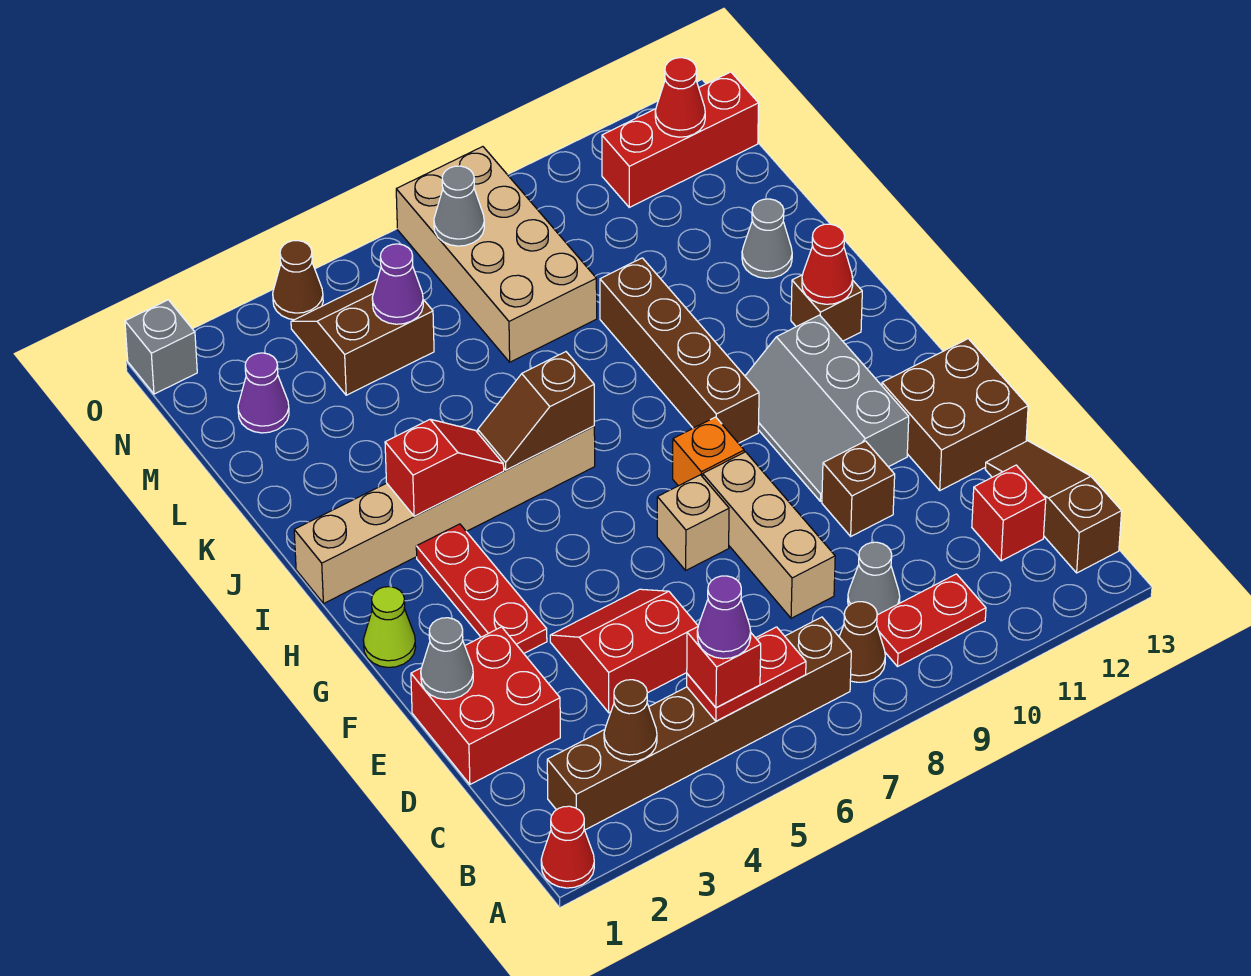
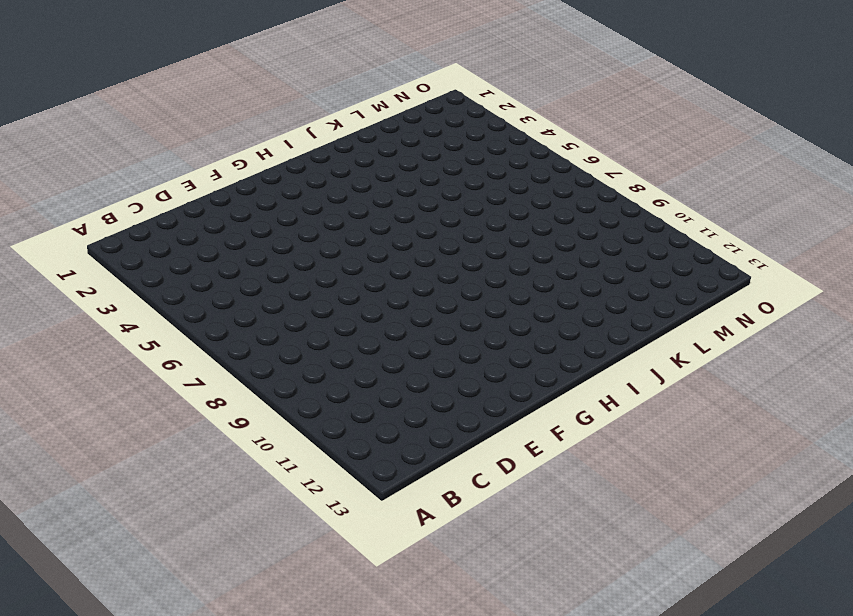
none -> red 1x1 cone [541,806,594,888]
none -> brown 1x6 brick [547,617,851,830]
none -> brown 1x1 cone [839,602,885,682]
none -> red 1x2 plate [877,574,986,666]

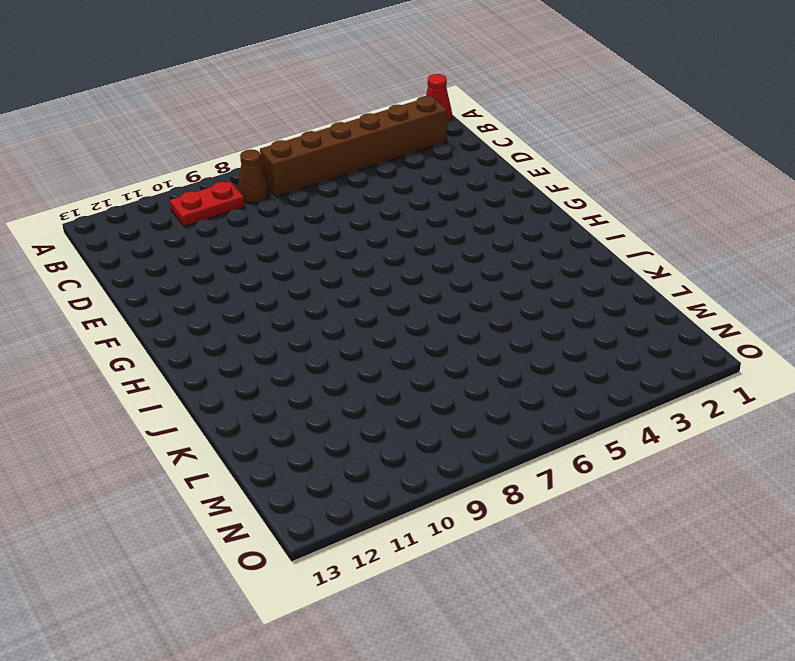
none -> brown 1x3 slope [985,441,1122,573]
none -> grey 1x1 cone [848,542,900,615]
none -> red 1x1 brick [972,465,1046,561]
none -> red 2x2 brick [411,627,560,784]

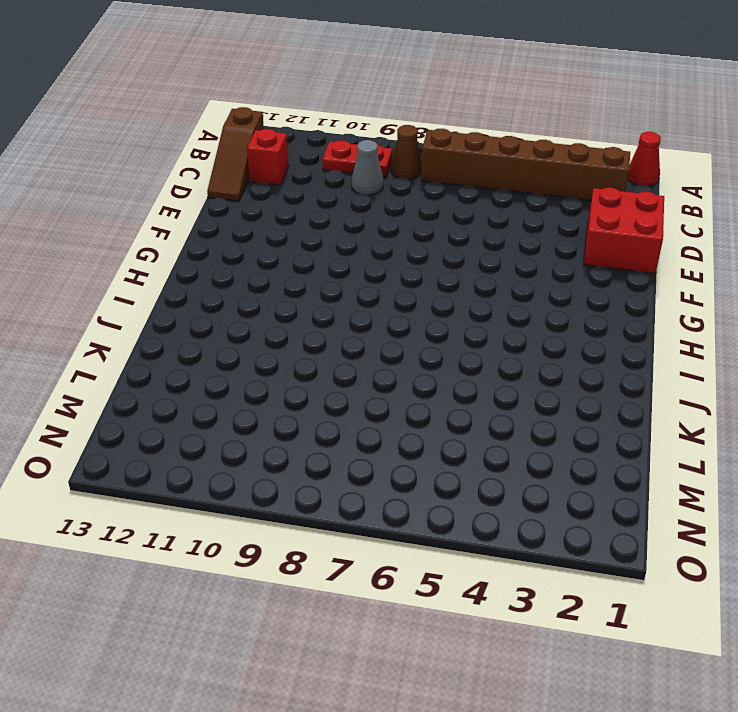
none -> red 2x2 slope [550,589,698,713]
none -> tan 1x3 brick [703,452,835,618]
none -> brown 1x1 brick [822,441,895,536]
none -> brown 2x2 brick [882,339,1028,490]

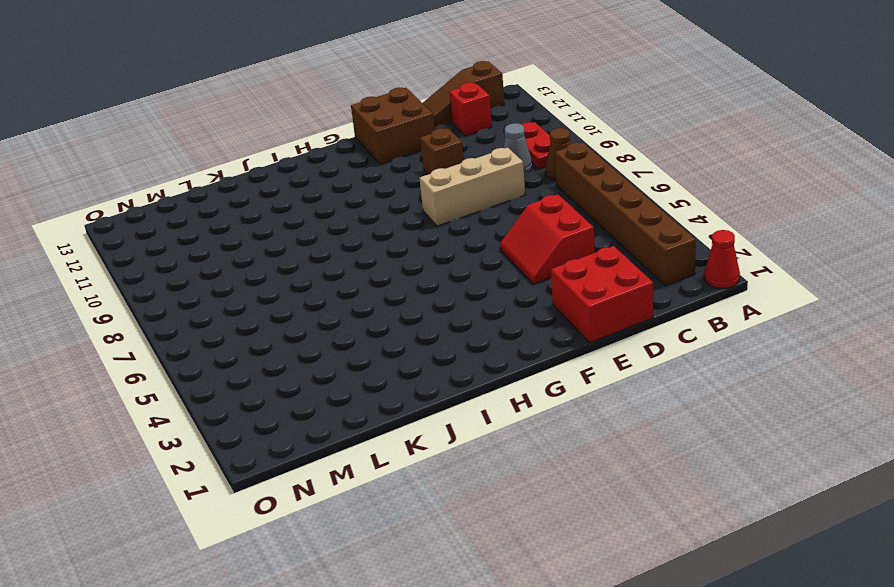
none -> red 1x3 plate [416,524,547,653]
none -> tan 1x1 brick [657,475,729,570]
none -> grey 2x3 slope [745,315,909,501]
none -> lime 1x1 cone [363,587,416,667]

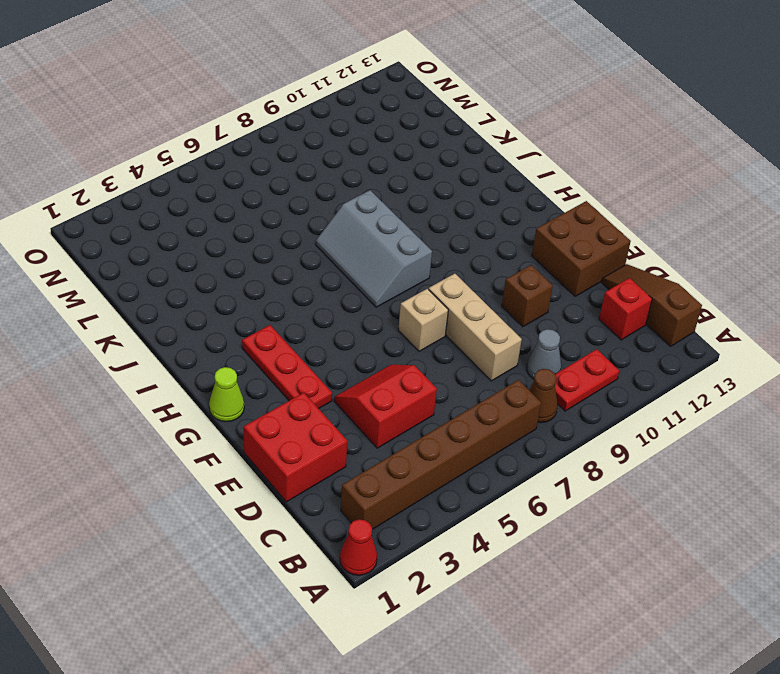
grey 2x3 slope [316,190,432,307] -> grey 2x3 slope moved to [745,315,909,501]
none -> orange 1x1 brick [673,417,744,486]
none -> brown 1x4 brick [600,258,759,443]
none -> tan 1x6 brick [294,426,595,604]
none -> brown 1x1 brick [791,275,862,341]

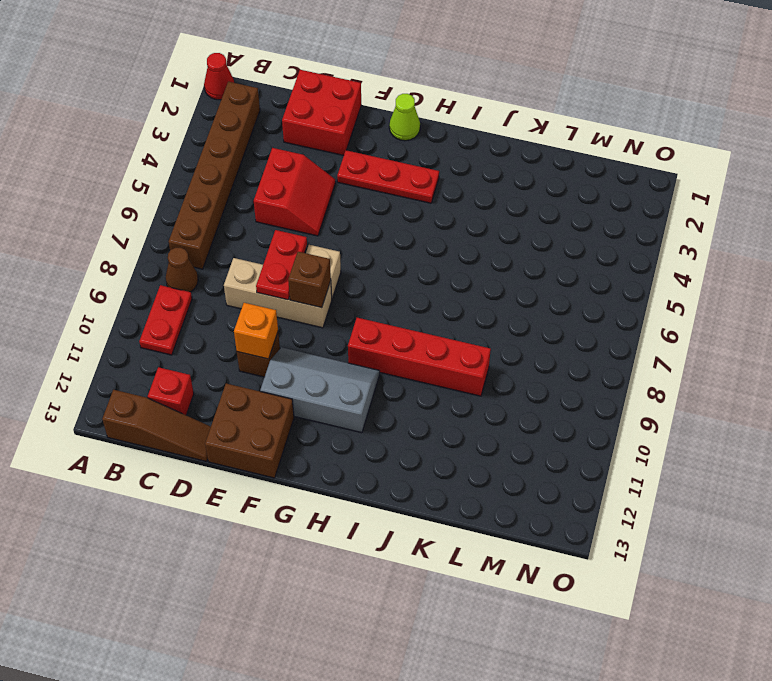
red 1x2 plate [256,230,307,300] -> red 1x2 plate moved to [687,627,806,721]
orange 1x1 brick [234,303,278,359] -> orange 1x1 brick moved to [673,417,744,486]
brown 1x1 brick [288,252,331,308] -> brown 1x1 brick moved to [791,275,862,341]
red 1x4 brick [348,318,491,396] -> brown 1x4 brick [600,258,759,443]
none -> grey 1x1 cone [848,542,900,615]
none -> tan 1x6 brick [294,426,595,604]
none -> grey 1x1 cone [742,199,792,278]
none -> tan 2x4 brick [396,147,597,362]

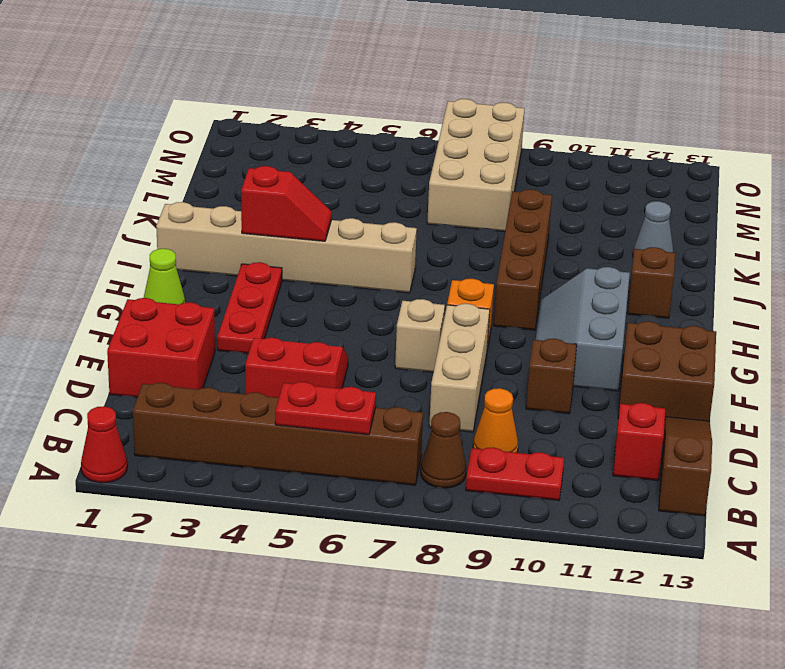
orange 1x1 cone [473,388,518,453] -> grey 1x1 cone [848,542,900,615]
none -> purple 1x1 cone [238,353,289,433]
none -> brown 2x2 slope [291,279,434,395]
none -> red 1x3 brick [602,72,759,207]
none -> grey 1x1 brick [125,300,197,394]

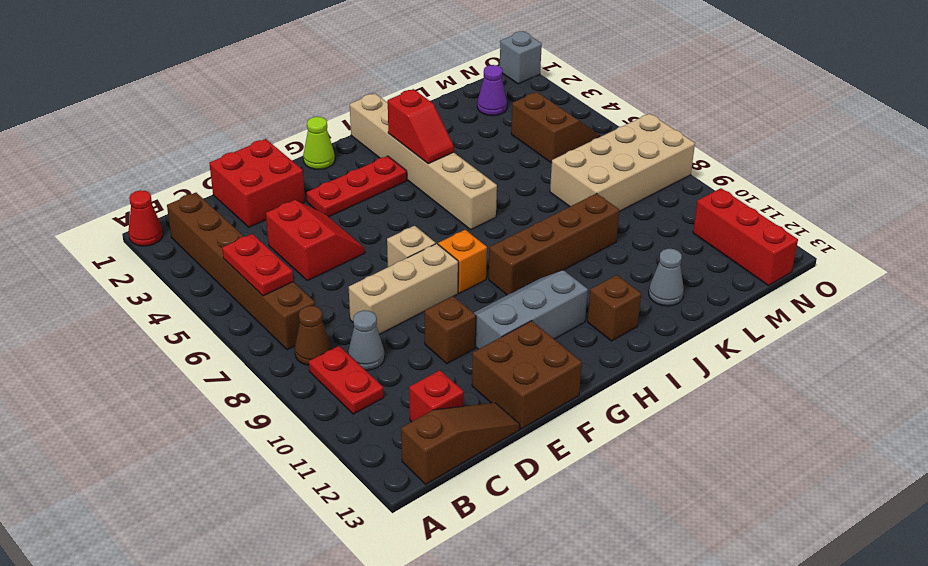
none -> brown 1x1 cone [273,241,323,320]
none -> brown 1x1 cone [604,680,657,762]
none -> grey 1x1 cone [421,618,473,699]
none -> brown 1x2 slope [478,352,594,470]

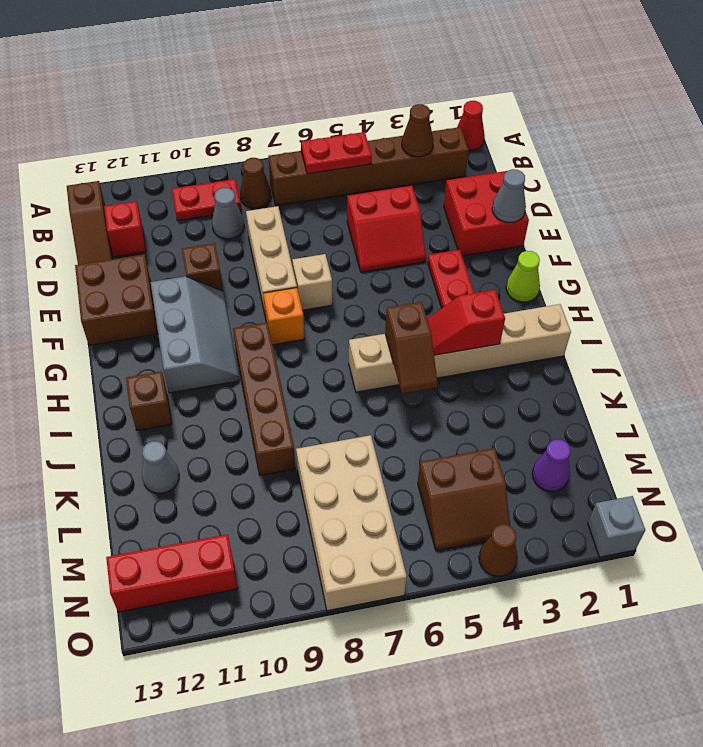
brown 1x2 slope [385,302,438,394] -> brown 1x2 slope turned to [478,352,594,470]
none -> red 1x1 cone [802,224,853,304]
none -> purple 1x1 cone [372,244,423,324]
none -> grey 1x1 cone [434,166,484,246]
none -> red 1x1 cone [655,58,705,137]

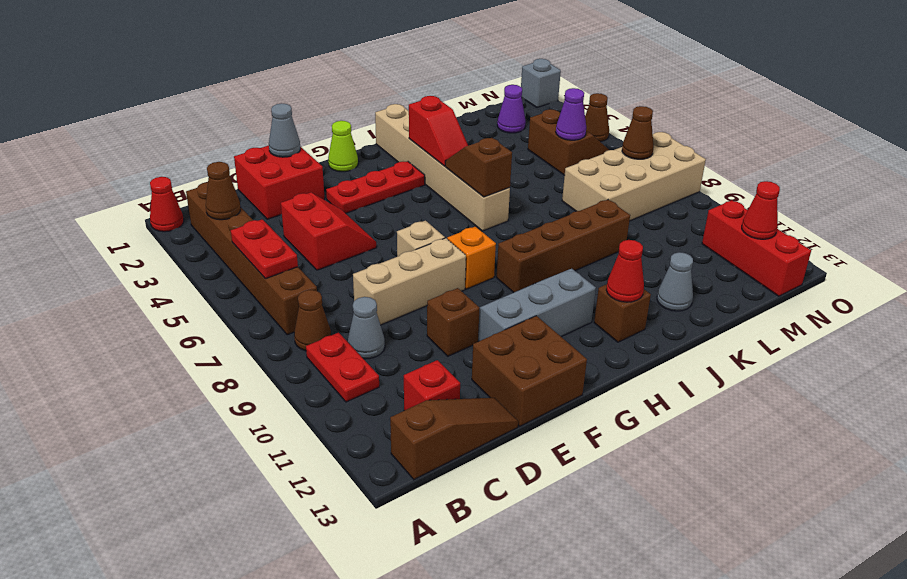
brown 1x1 cone [622,106,654,159] -> grey 1x1 cone [434,166,484,246]
none -> red 1x1 brick [687,627,761,708]
none -> purple 1x1 cone [697,576,751,659]

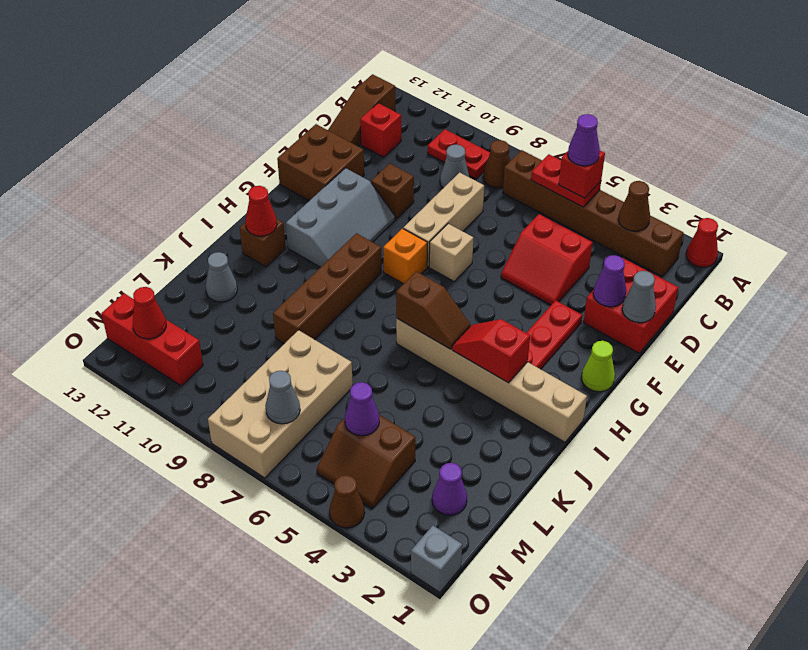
purple 1x1 cone [593,255,626,307] -> none

